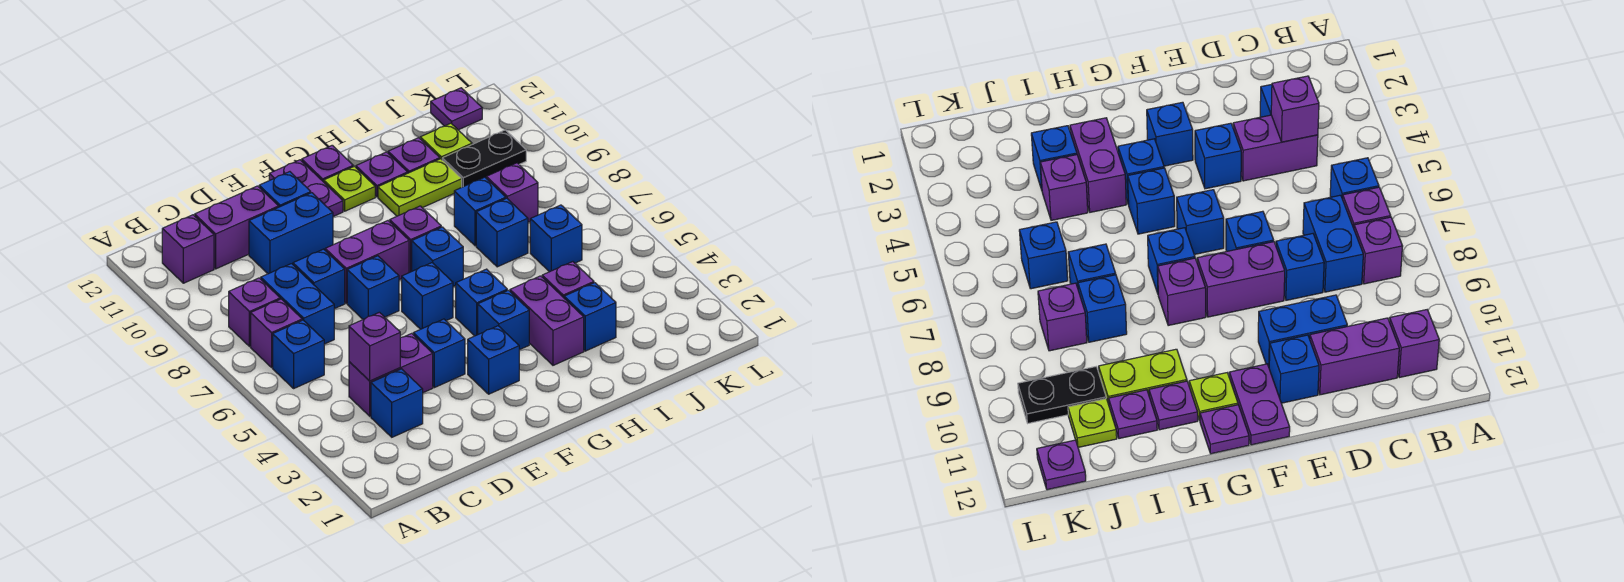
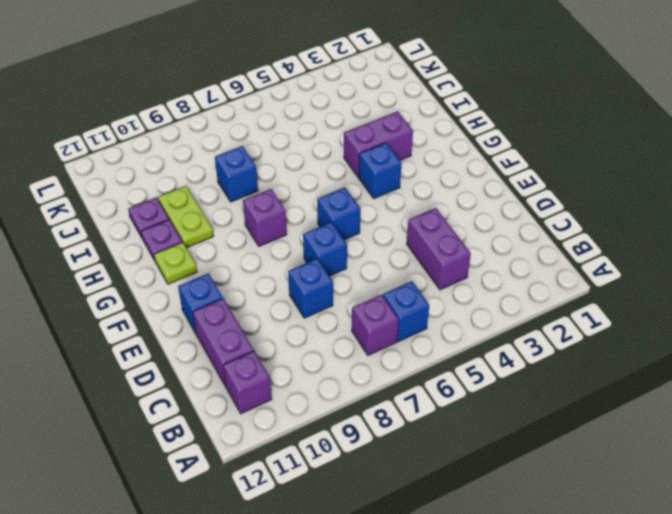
none -> purple 1x1 brick [229,278,280,347]
none -> blue 1x1 brick [371,369,423,437]
none -> blue 1x2 brick [261,264,334,344]
none -> blue 1x2 brick [249,193,333,274]

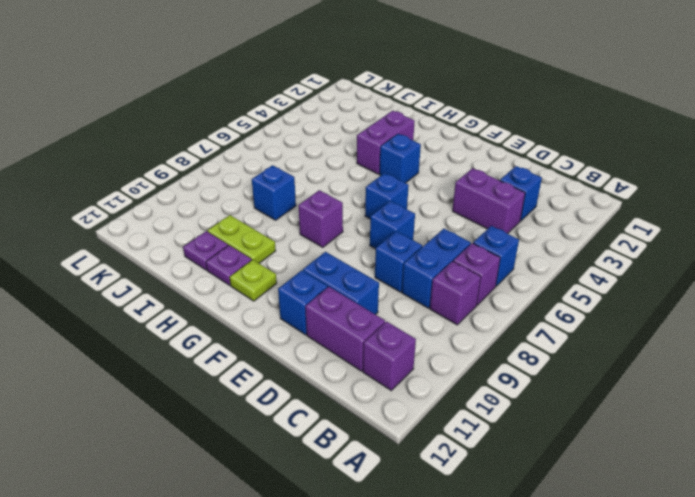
none -> blue 1x1 brick [413,319,465,388]
none -> purple 1x2 brick [325,221,409,303]
none -> blue 1x1 brick [468,326,519,394]
none -> purple 1x2 plate [269,160,343,217]

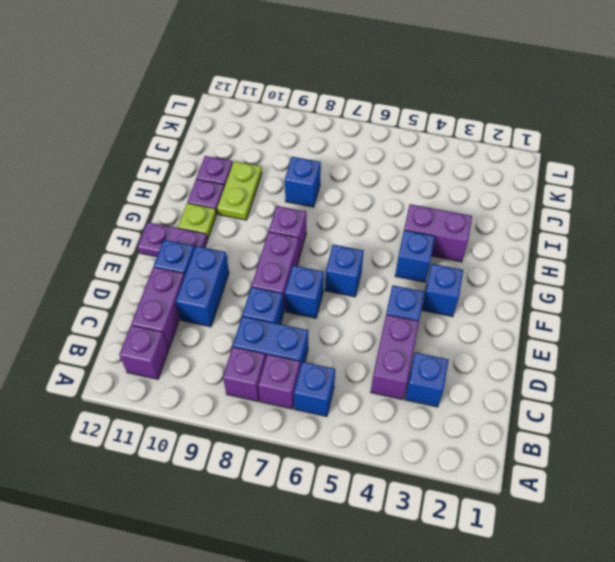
none -> blue 1x1 brick [456,269,507,336]
none -> blue 1x1 brick [412,227,463,287]
none -> purple 1x1 plate [302,145,353,182]
none -> blue 1x1 brick [564,283,616,351]

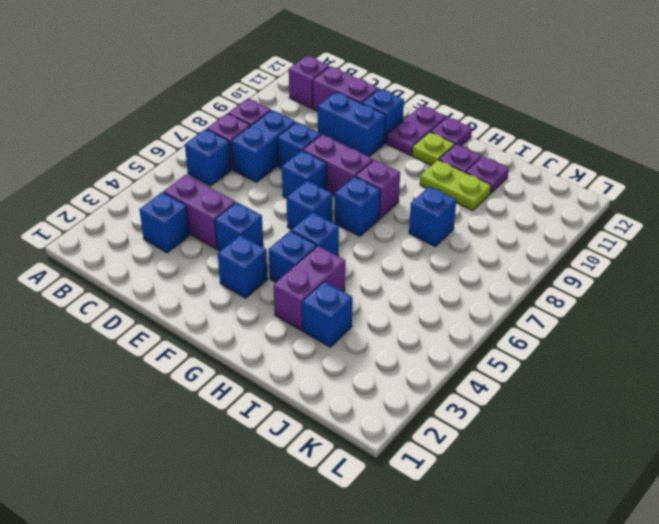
none -> purple 1x1 brick [542,262,594,298]
none -> blue 1x1 brick [476,198,528,267]
none -> blue 1x1 brick [530,205,582,272]
none -> purple 1x1 brick [486,163,538,222]

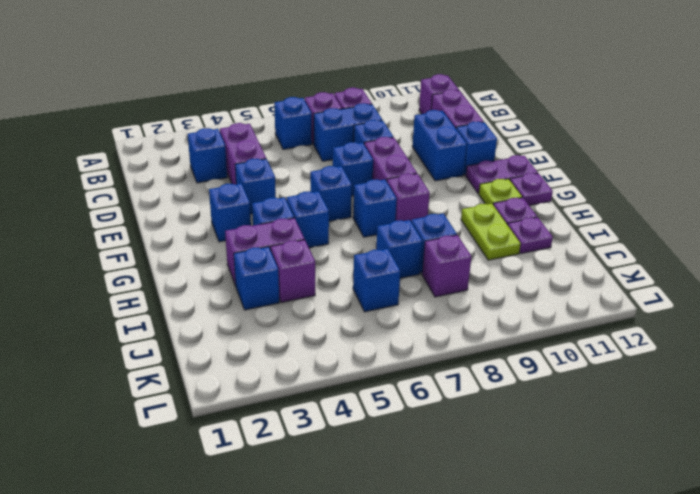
none -> black 1x2 plate [442,130,526,187]
none -> lime 1x1 plate [420,123,472,159]
none -> purple 1x1 plate [431,88,482,130]
none -> purple 1x1 brick [349,312,400,381]

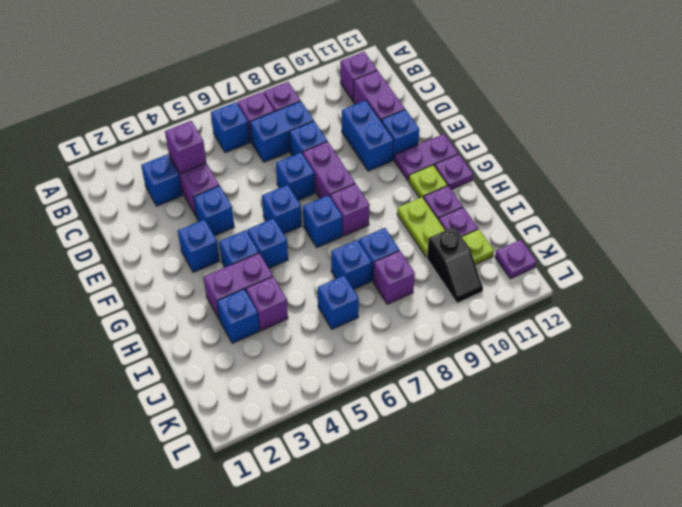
black 1x2 slope [427,227,483,303] -> black 1x2 plate [442,130,526,187]

